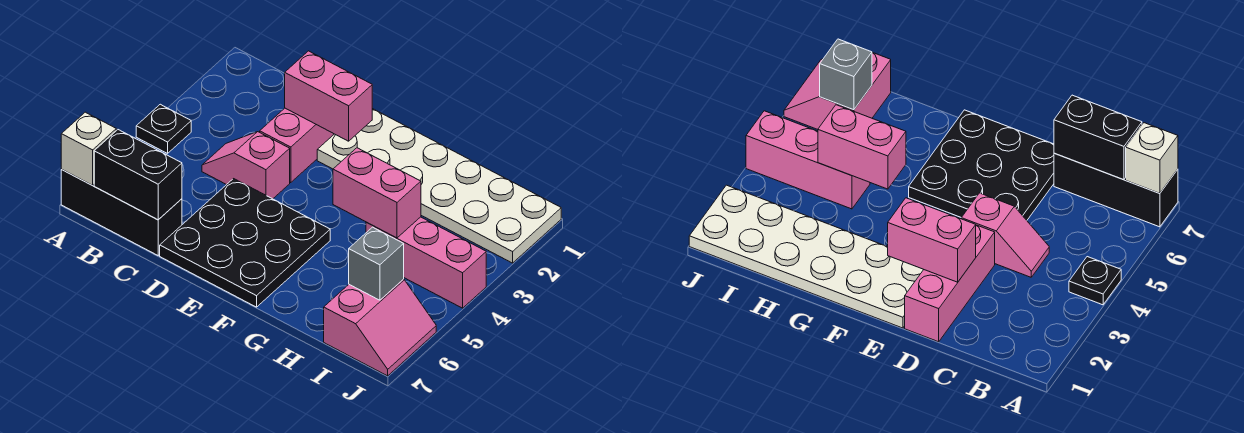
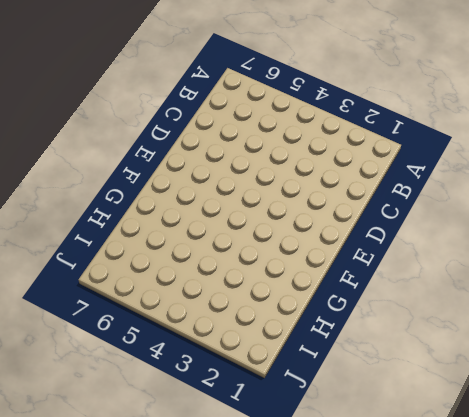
none -> black 1x1 plate [136,104,191,154]
none -> black 1x3 brick [61,170,182,255]
none -> pink 1x2 slope [202,132,290,199]

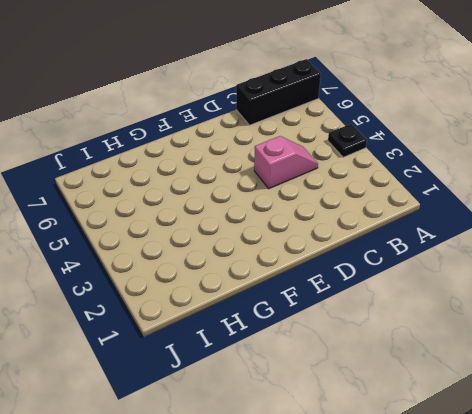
none -> pink 1x3 brick [260,108,334,183]
none -> black 3x3 plate [160,179,330,307]
none -> white 2x6 plate [317,109,561,263]

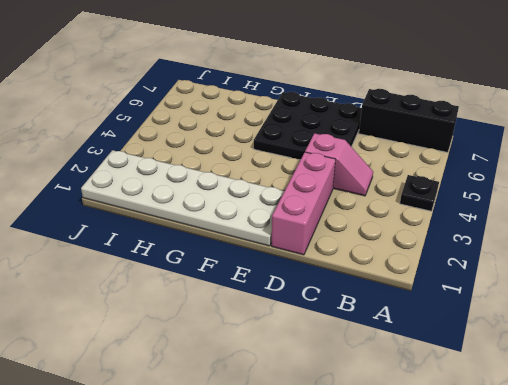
none -> pink 1x3 brick [366,217,486,308]
none -> pink 2x2 slope [324,279,436,376]
none -> white 1x1 brick [61,112,116,185]

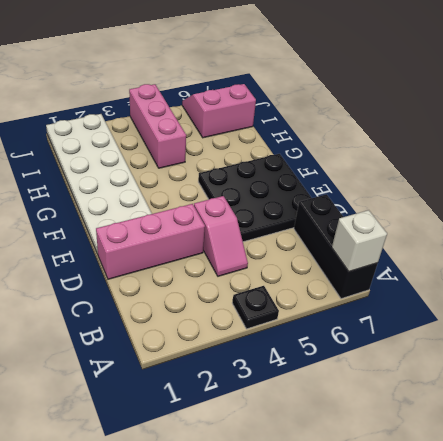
none -> black 1x2 brick [94,130,182,220]
none -> pink 1x2 brick [285,51,372,141]
none -> pink 1x2 brick [333,148,421,238]

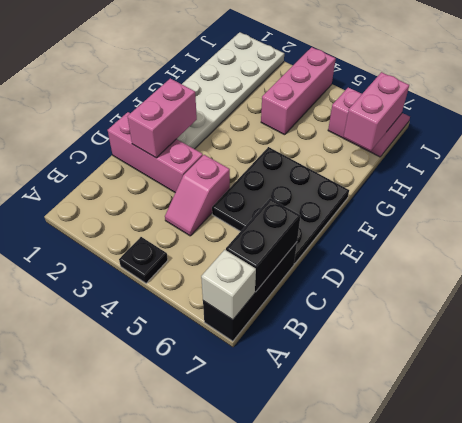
pink 1x2 brick [344,72,409,151] -> pink 1x2 brick moved to [333,148,421,238]
none -> grey 1x1 brick [349,227,404,300]

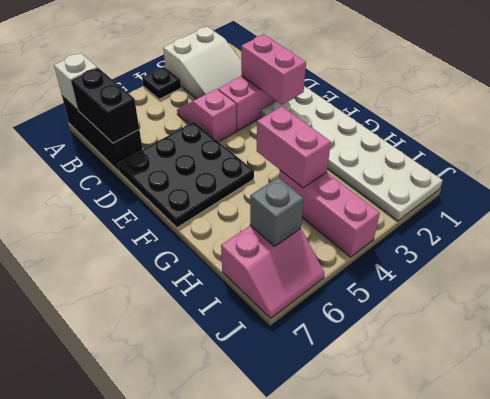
white 2x3 slope [163,26,242,99] -> none

